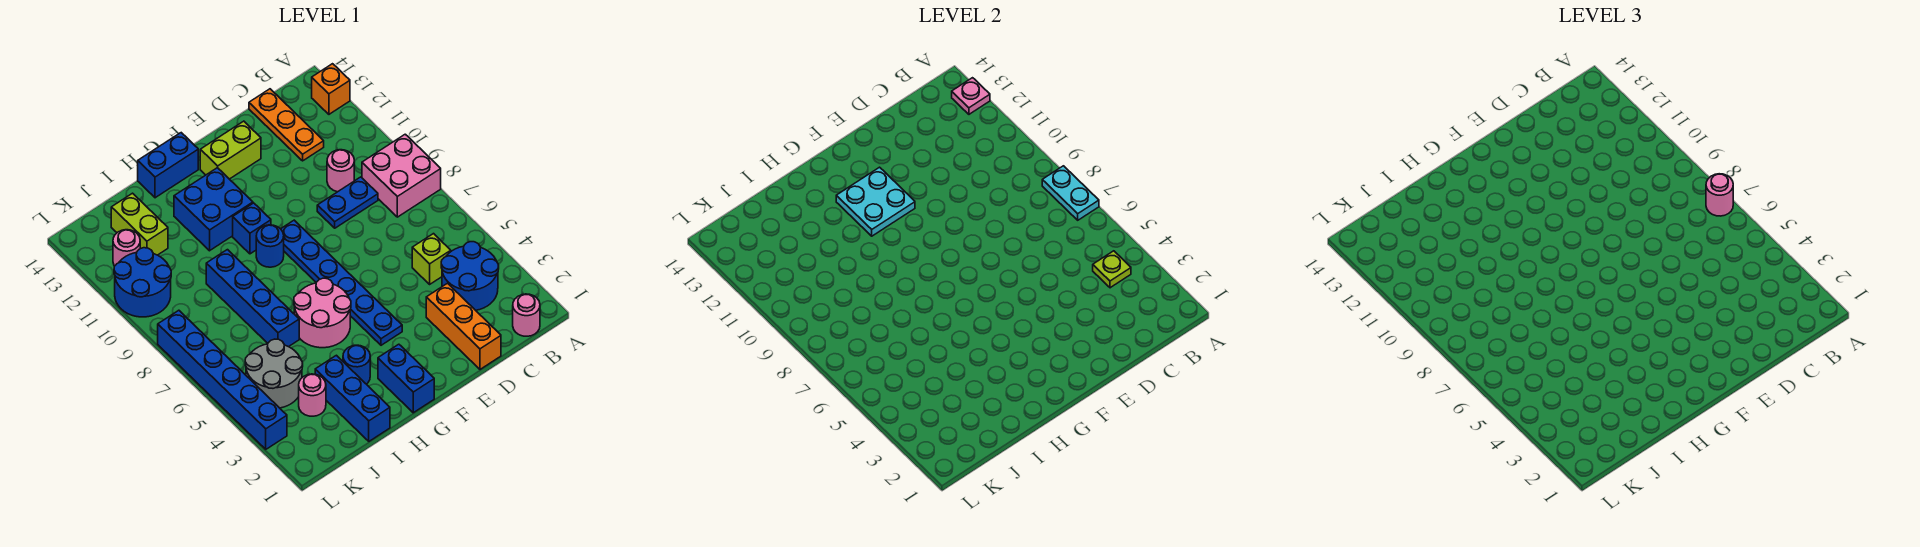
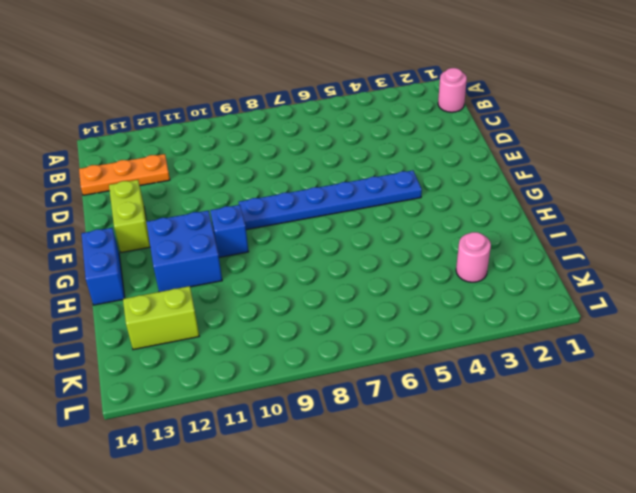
none -> pink 2x2 brick [362,134,441,217]
none -> orange 1x1 brick [312,64,350,114]
none -> blue 2x2 round brick [441,242,499,310]
none -> lime 1x1 brick [412,234,451,284]

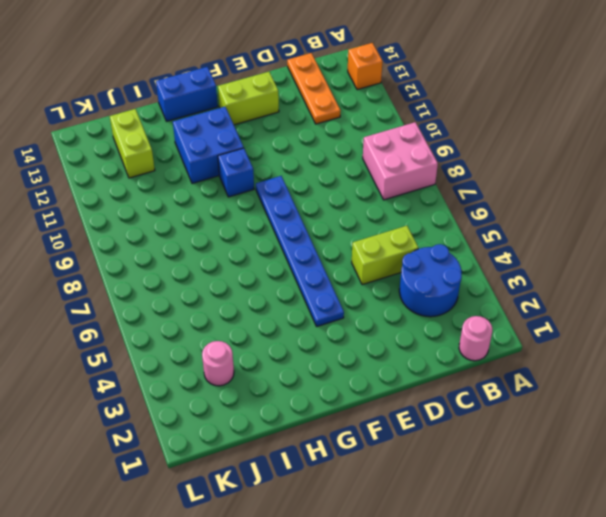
lime 1x2 brick [352,226,418,285] -> lime 1x1 brick [412,234,451,284]
none -> blue 1x2 plate [317,177,378,228]
none -> pink 1x1 round brick [327,150,354,192]
none -> orange 1x3 brick [426,283,501,369]
none -> blue 1x2 brick [378,344,434,413]

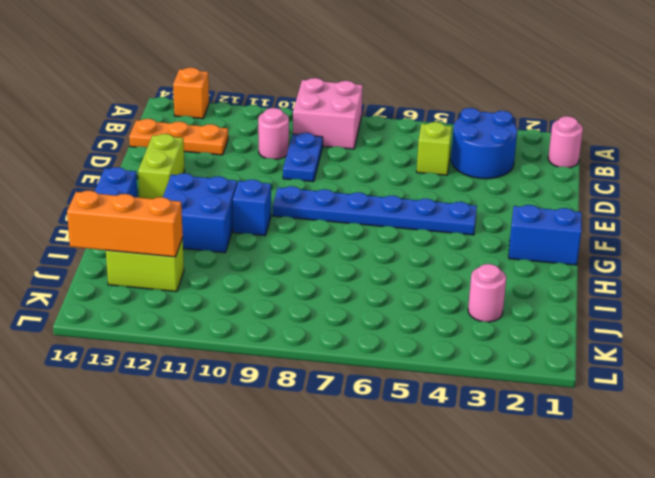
orange 1x3 brick [67,191,183,257] -> orange 1x3 brick moved to [426,283,501,369]
none -> pink 2x2 round brick [294,278,351,348]
none -> blue 1x1 round brick [256,225,284,267]
none -> blue 1x1 round brick [343,345,370,384]
none -> blue 1x3 brick [315,355,390,441]

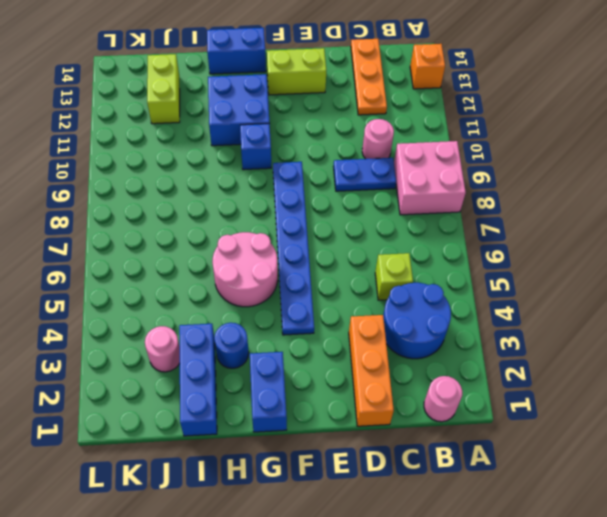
none -> blue 1x1 round brick [256,225,284,267]
none -> blue 1x4 brick [206,250,299,347]
none -> grey 2x2 round brick [245,339,303,408]
none -> blue 2x2 round brick [114,248,171,317]

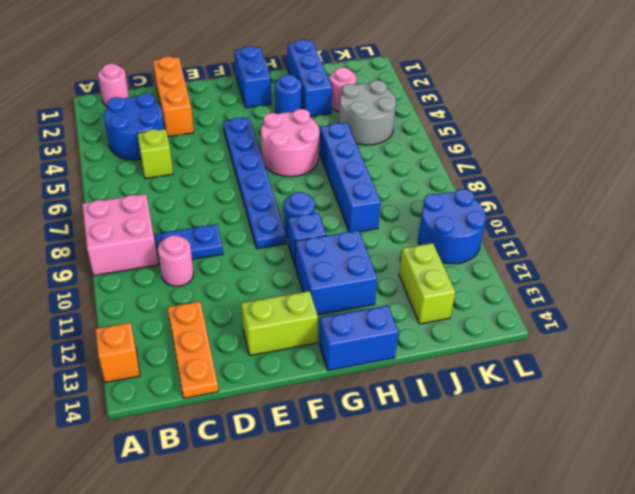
none -> pink 1x1 round brick [113,230,140,266]
none -> blue 1x6 brick [158,310,287,449]
none -> cyan 1x2 plate [1042,166,1099,220]
none -> pink 1x1 plate [952,78,990,114]

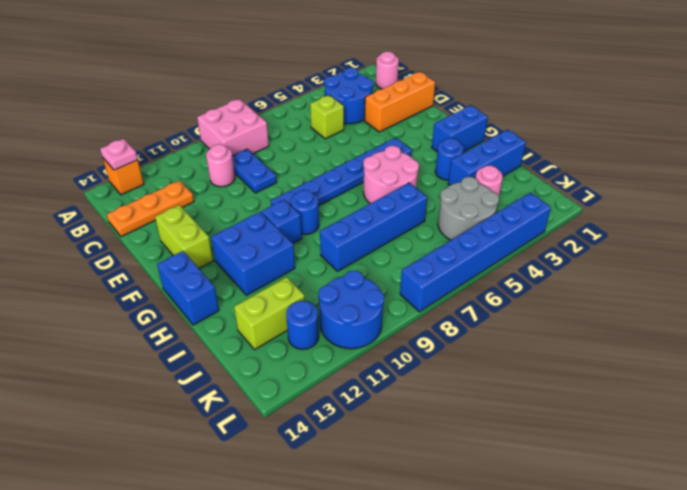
blue 1x1 round brick [286,301,319,349] -> pink 1x1 round brick [113,230,140,266]
none -> cyan 1x2 plate [1042,166,1099,220]
none -> lime 1x1 plate [1093,251,1131,288]
none -> cyan 2x2 plate [836,167,915,236]
none -> pink 1x1 round brick [1706,174,1733,216]

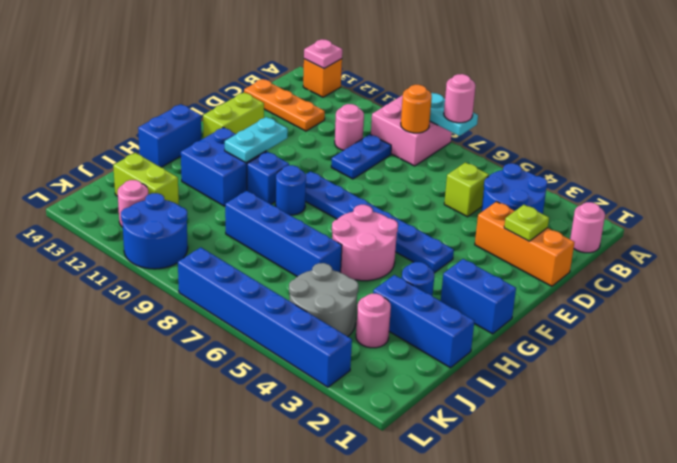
orange 1x1 round brick [401,85,432,133] -> none
lime 1x1 plate [504,205,549,241] -> lime 1x1 plate moved to [1093,251,1131,288]
cyan 1x2 plate [225,117,288,163] -> cyan 2x2 plate [836,167,915,236]

